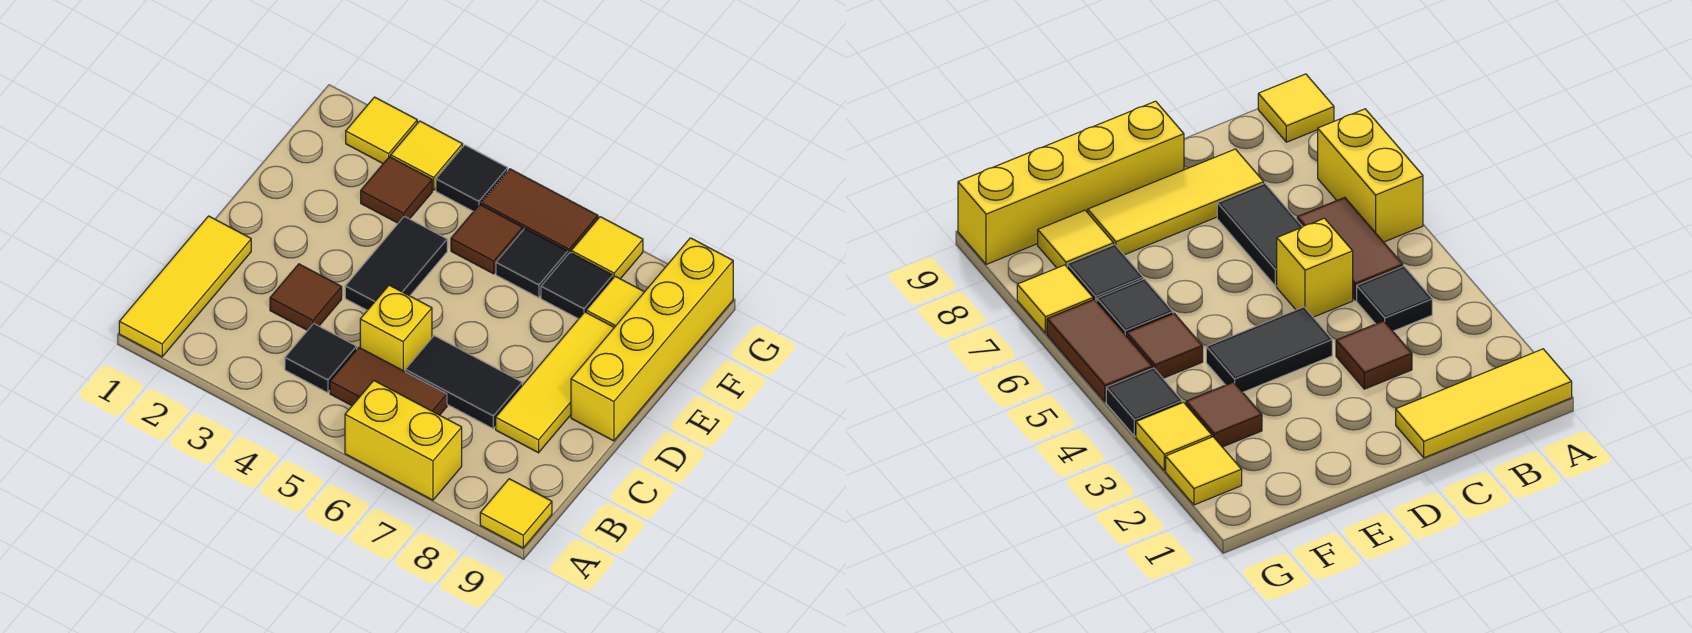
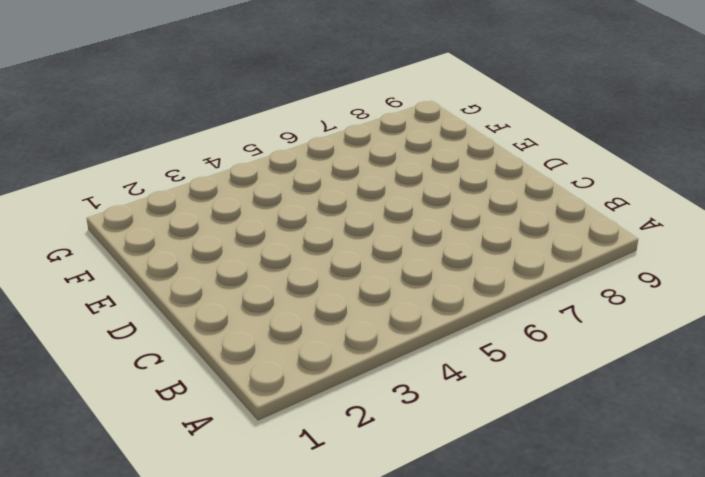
none -> yellow 1x3 tile [119,216,251,357]
none -> yellow 1x2 brick [345,381,462,500]
none -> yellow 1x1 tile [480,479,552,548]

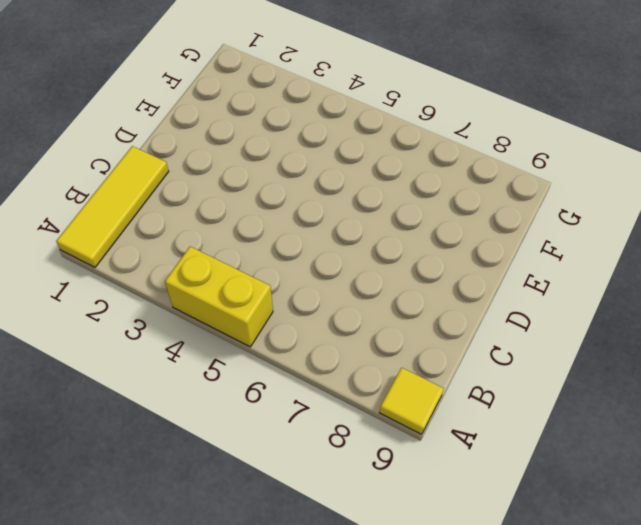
yellow 1x2 brick [165,247,273,347] -> yellow 1x2 brick moved to [345,381,462,500]
none -> black 1x1 tile [285,324,357,393]
none -> brown 1x2 tile [330,348,447,415]
none -> brown 1x1 tile [270,264,342,330]

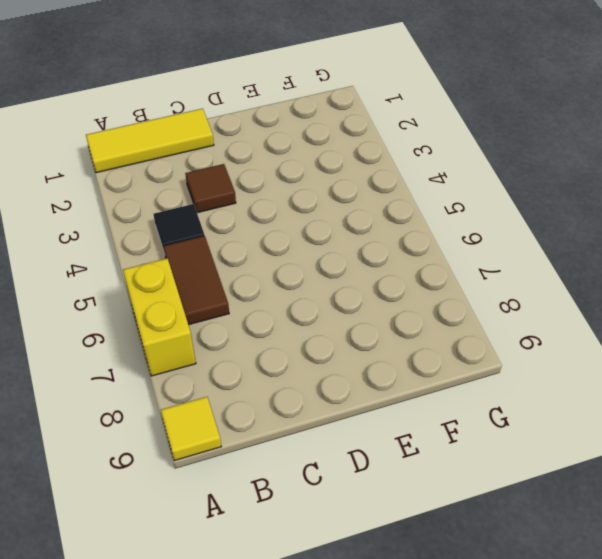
none -> yellow 1x1 brick [360,285,432,371]
none -> black 1x2 tile [405,336,522,429]
none -> yellow 1x3 tile [496,312,614,453]

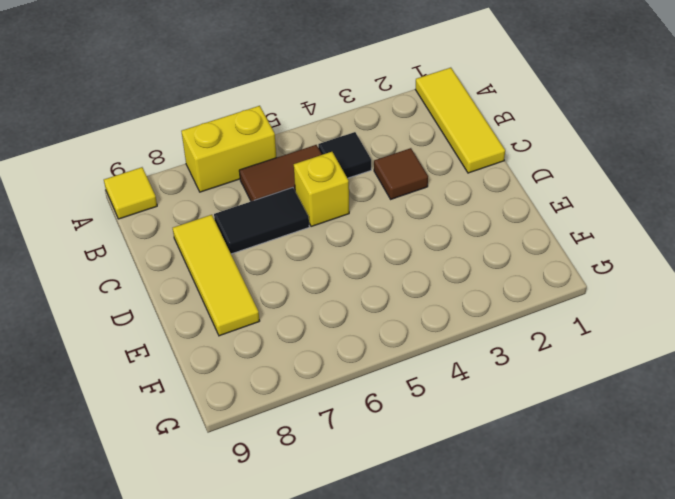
none -> black 1x2 tile [345,216,447,310]
none -> yellow 1x4 brick [571,238,733,441]
none -> brown 1x1 tile [361,157,432,223]

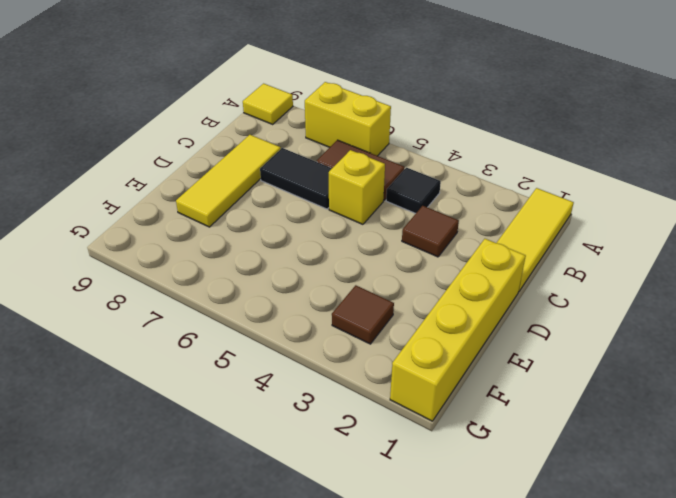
yellow 1x4 brick [390,239,526,421] -> yellow 1x4 brick moved to [571,238,733,441]
none -> black 1x2 tile [345,216,447,310]
none -> brown 1x1 tile [451,205,523,274]
none -> black 1x1 tile [496,229,568,298]

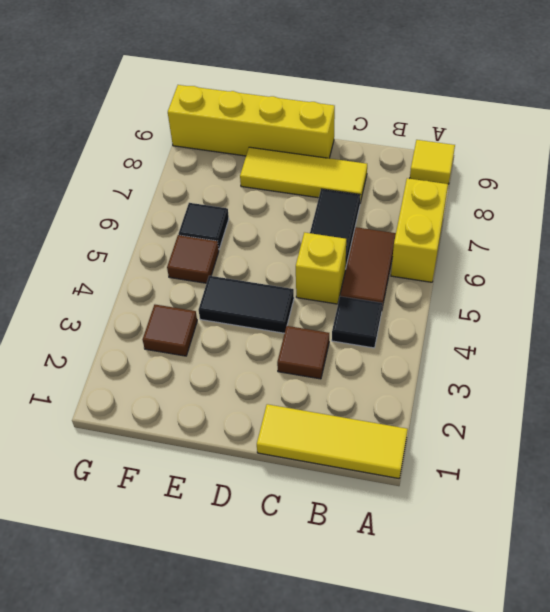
none -> black 1x1 tile [541,253,613,319]
none -> yellow 1x1 tile [586,276,644,327]
none -> yellow 1x1 tile [346,97,417,164]

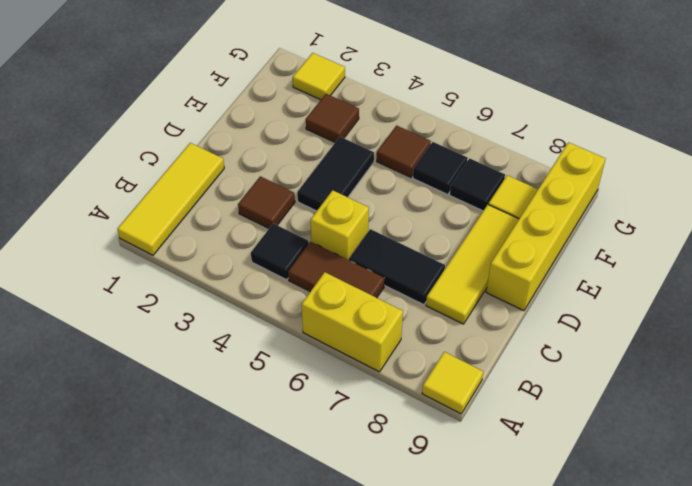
none -> yellow 1x1 tile [391,121,463,190]
none -> black 1x1 tile [436,145,508,212]
none -> brown 1x2 tile [481,169,598,254]

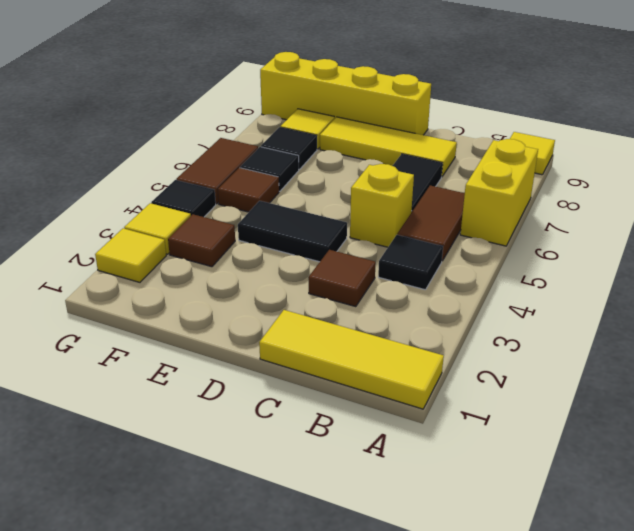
none -> yellow 1x1 tile [571,217,643,279]

